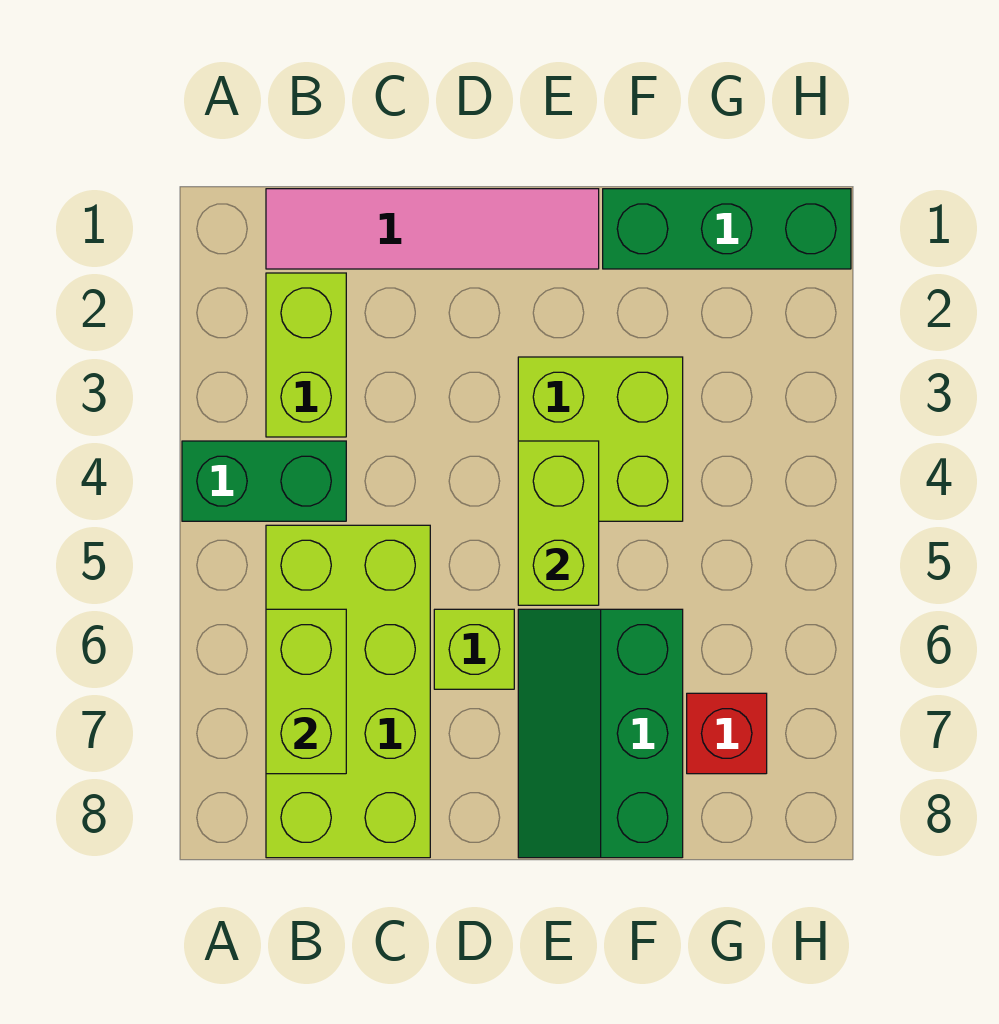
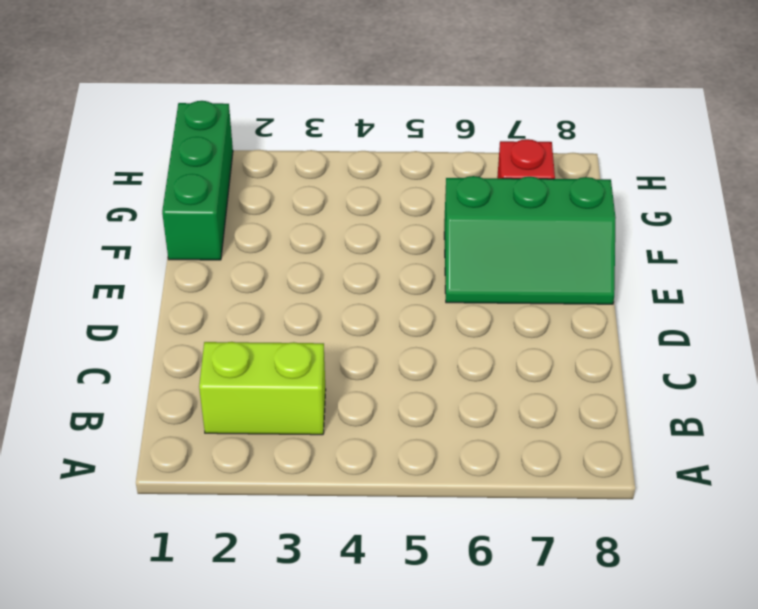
none -> green 1x2 brick [182,441,346,521]
none -> pink 1x4 tile [266,189,599,269]

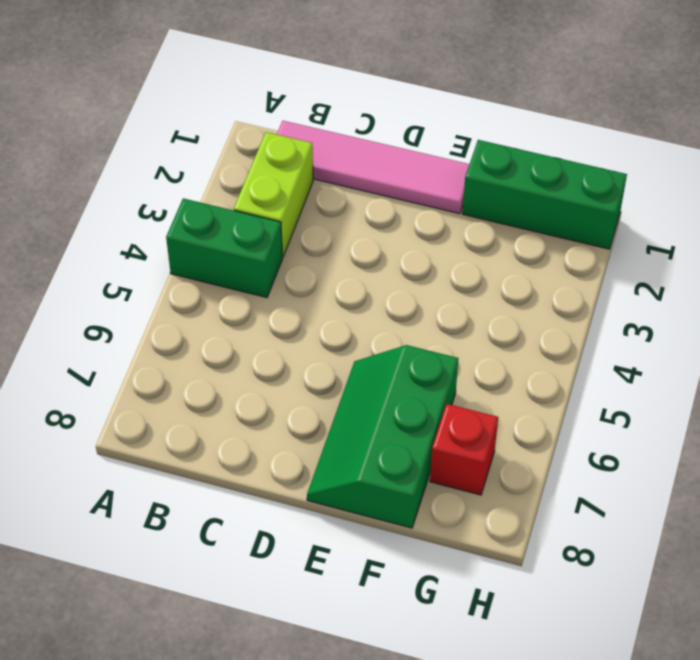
none -> lime 2x4 brick [266,525,430,858]
none -> lime 1x1 brick [434,609,514,689]

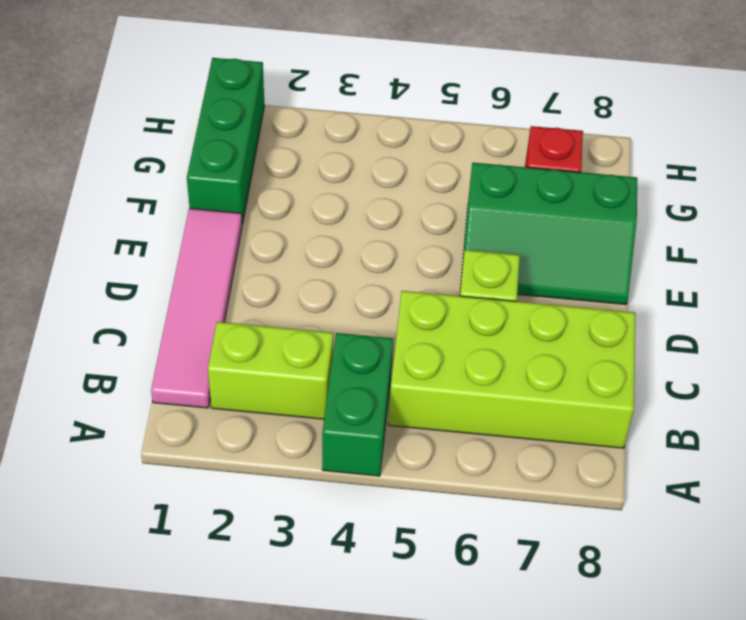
none -> lime 2x2 brick [518,357,683,521]
none -> lime 1x2 brick [266,609,346,774]

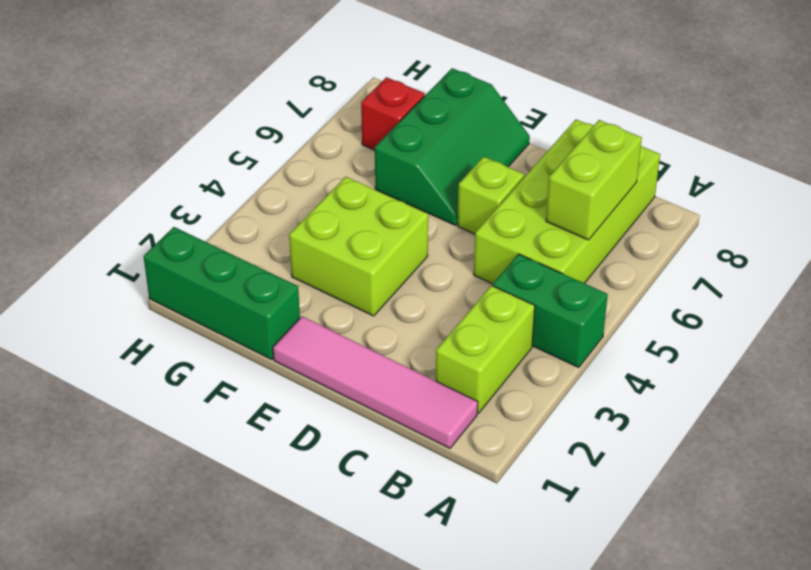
none -> lime 1x2 brick [518,441,599,605]

